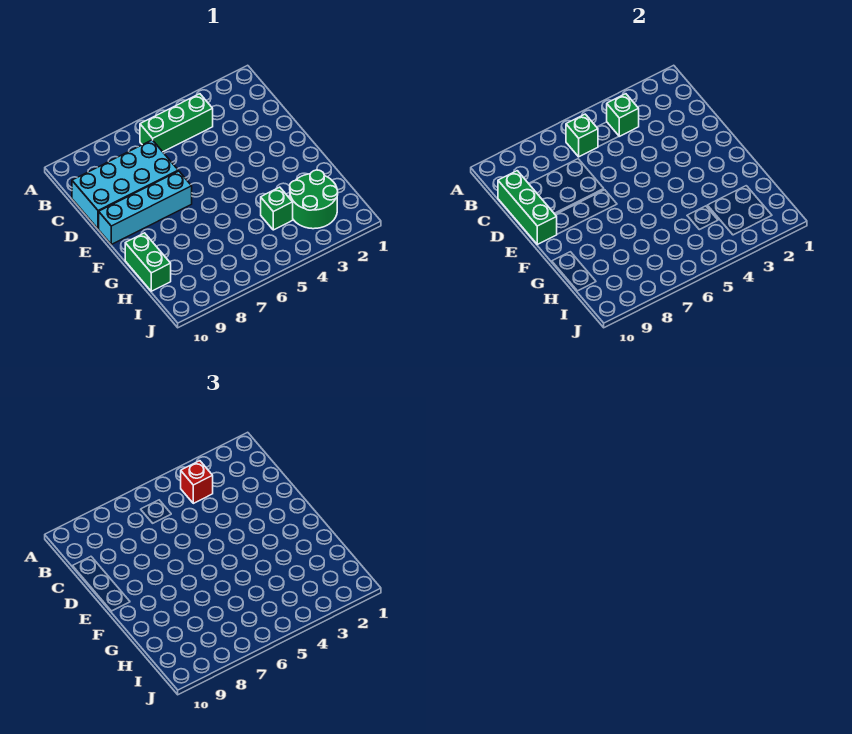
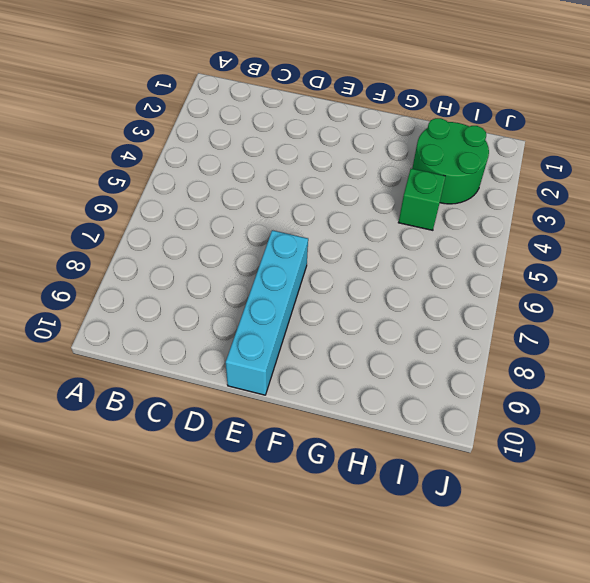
none -> green 1x3 brick [140,94,213,152]
none -> cyan 2x4 brick [72,140,178,229]

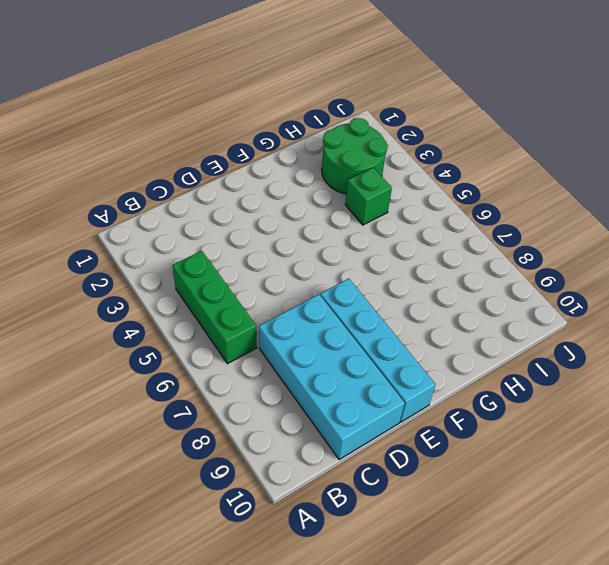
none -> green 1x2 brick [125,233,171,291]
none -> green 1x1 brick [607,94,639,136]

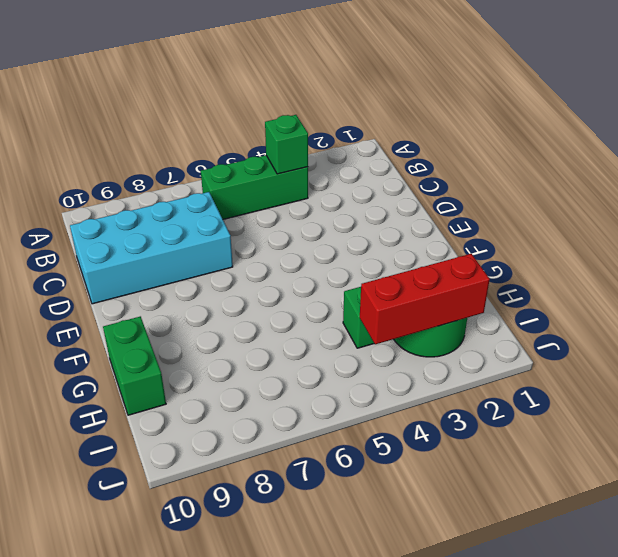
red 1x3 brick [360,254,490,344] -> none
none -> cyan 1x4 brick [99,171,192,244]
none -> green 1x1 brick [566,114,598,157]

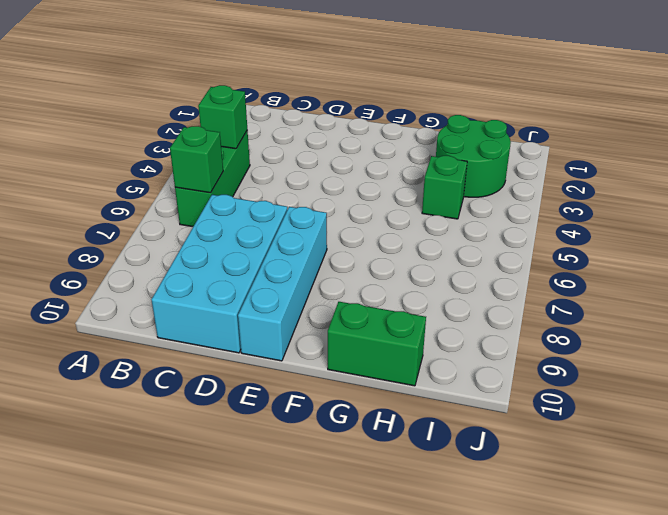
none -> green 1x3 brick [498,171,557,244]
none -> red 1x1 brick [181,461,213,503]

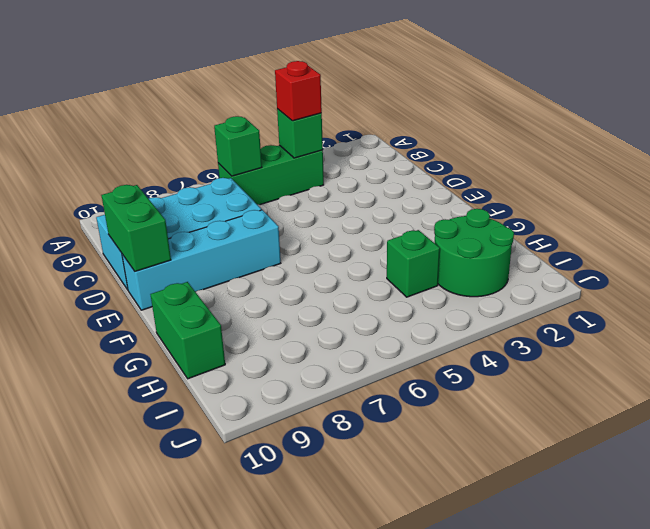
green 1x2 brick [102,185,171,271] -> green 1x3 brick [498,171,557,244]

